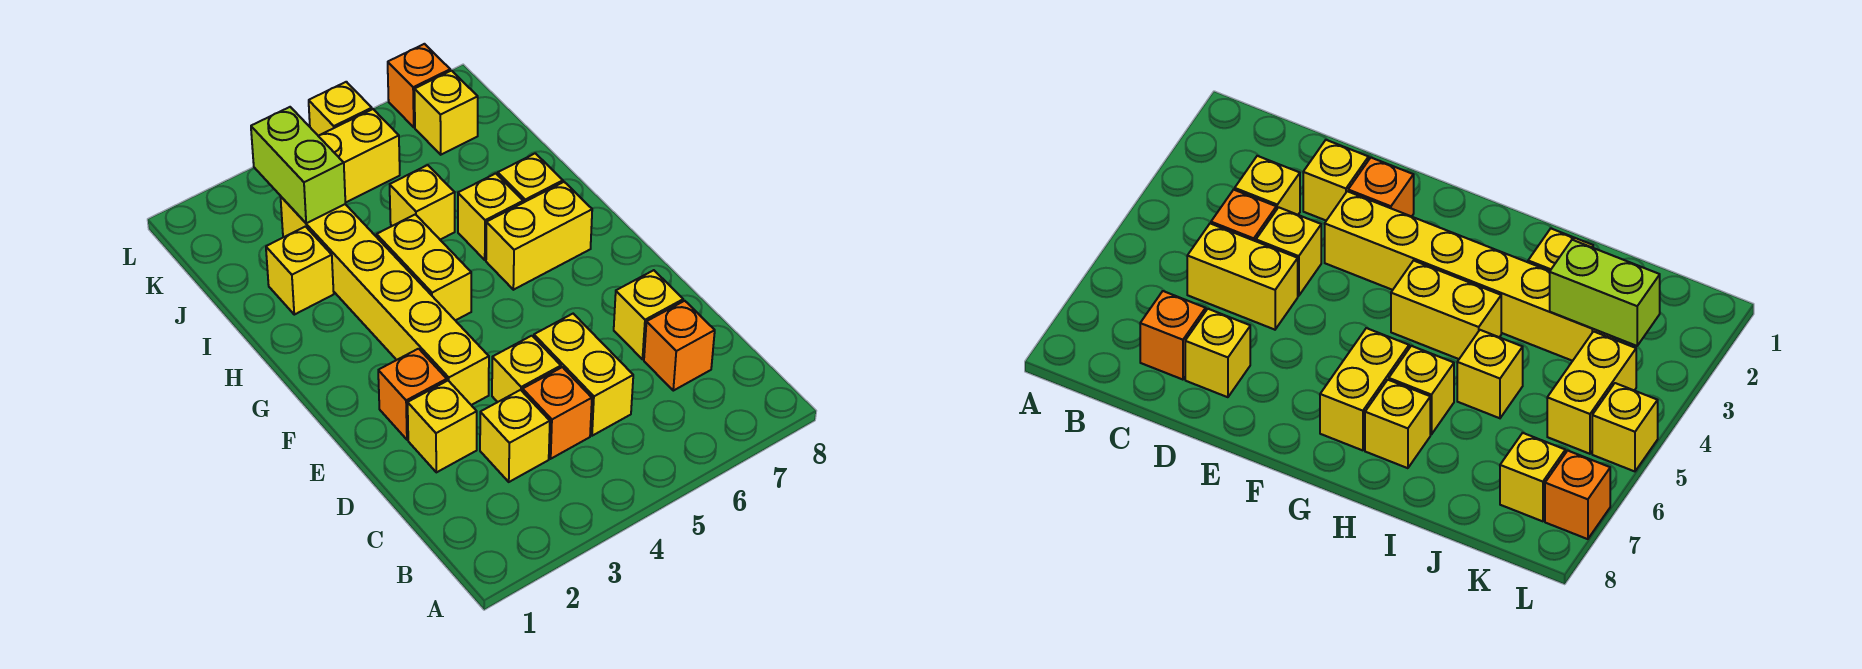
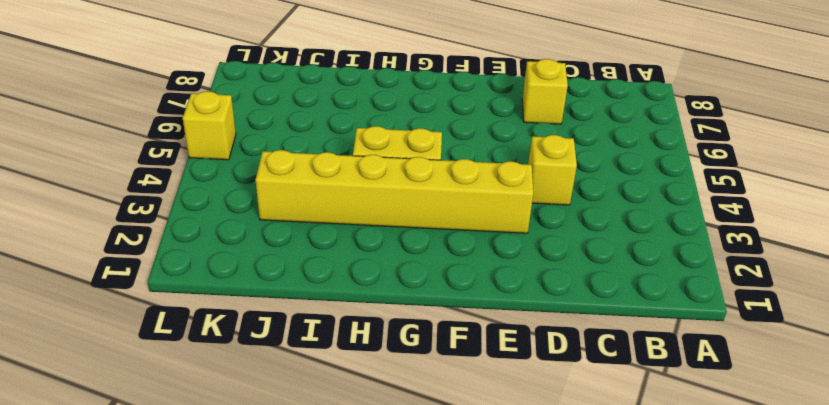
none -> yellow 1x1 brick [480,390,550,482]
none -> orange 1x1 brick [523,367,592,459]
none -> yellow 1x2 brick [534,314,633,436]

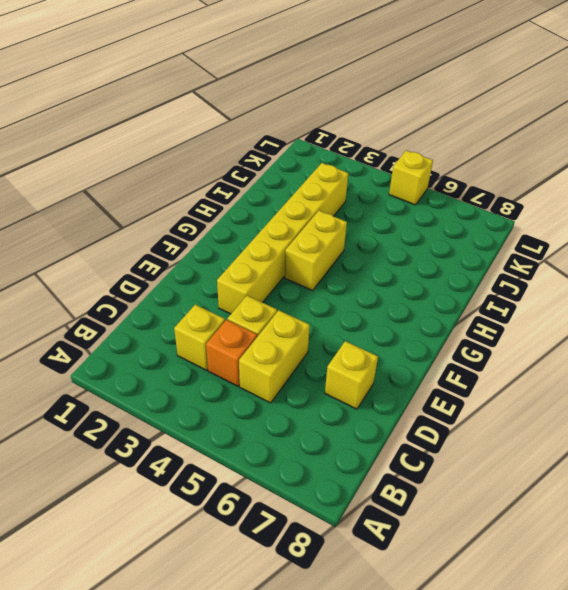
none -> orange 1x1 brick [644,301,715,391]
none -> yellow 1x1 brick [408,381,477,472]
none -> orange 1x1 brick [378,349,447,440]

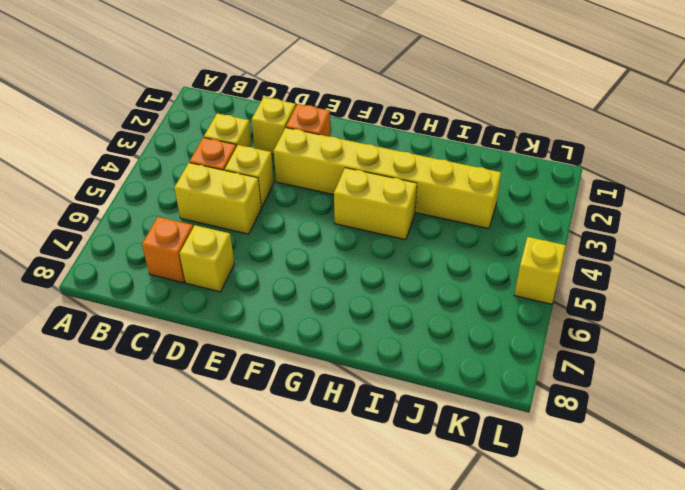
none -> yellow 1x2 brick [486,182,592,290]
none -> yellow 1x1 brick [458,173,523,260]
none -> yellow 1x1 brick [498,153,563,203]

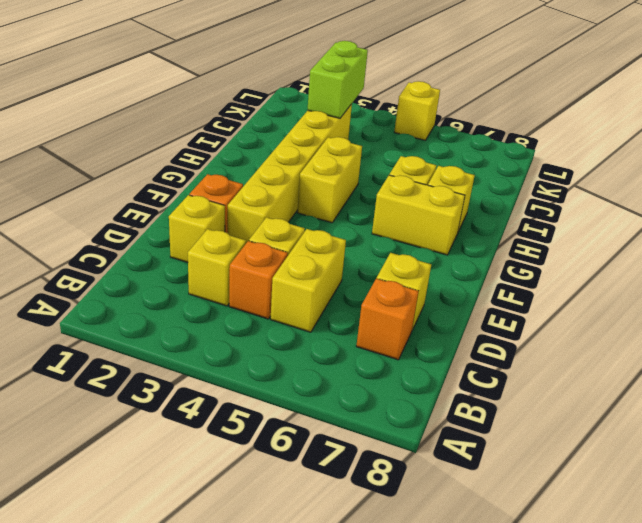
none -> yellow 1x1 brick [266,227,334,315]
none -> yellow 1x1 brick [390,165,455,240]
none -> yellow 1x2 brick [319,109,400,203]

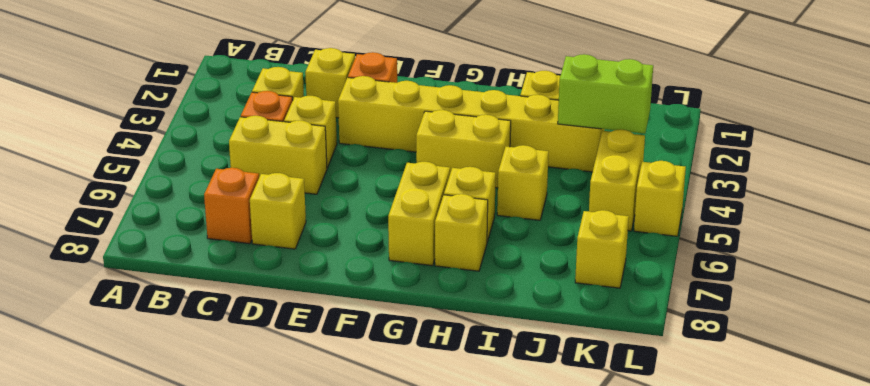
none -> orange 1x1 brick [388,44,450,127]

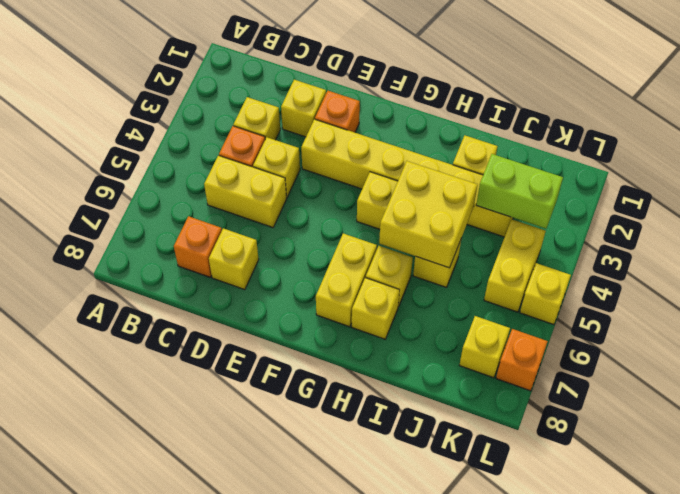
yellow 2x2 brick [379,161,477,268] -> none

